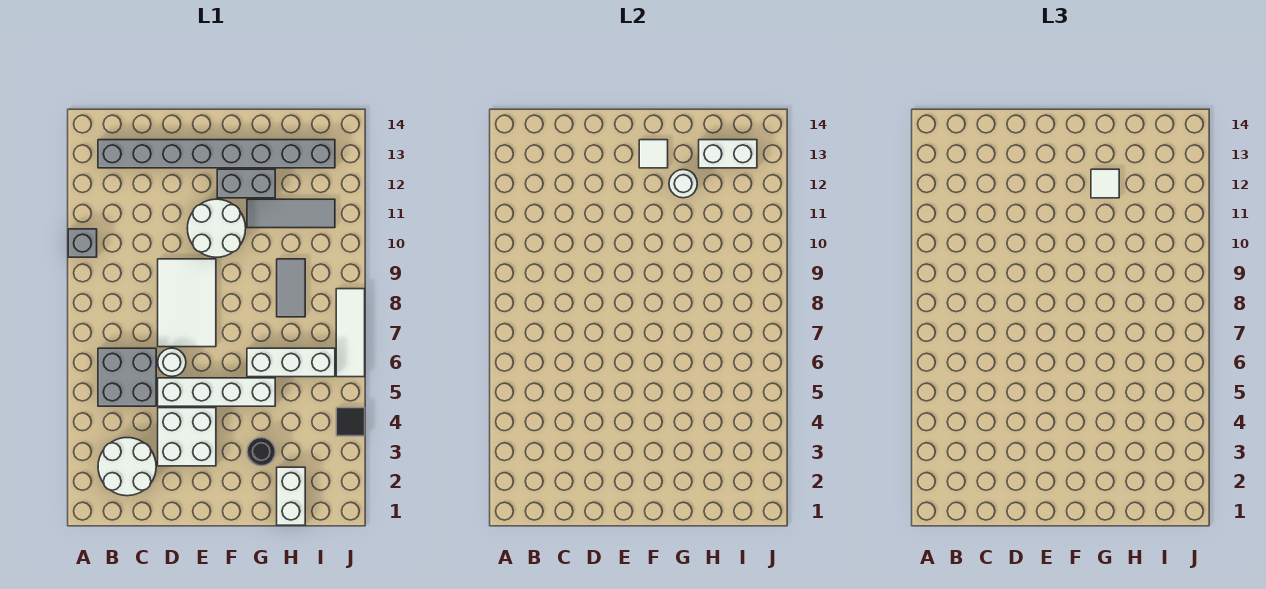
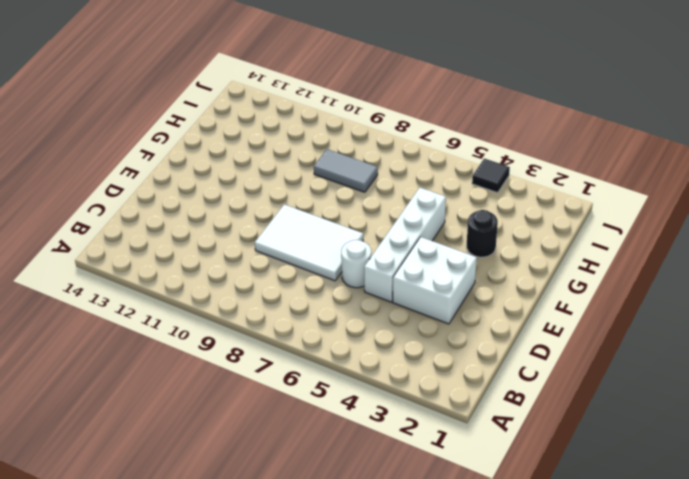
none -> grey 1x1 brick [68,229,97,257]
none -> white 2x2 round brick [98,438,156,496]
none -> grey 2x2 brick [98,348,156,406]

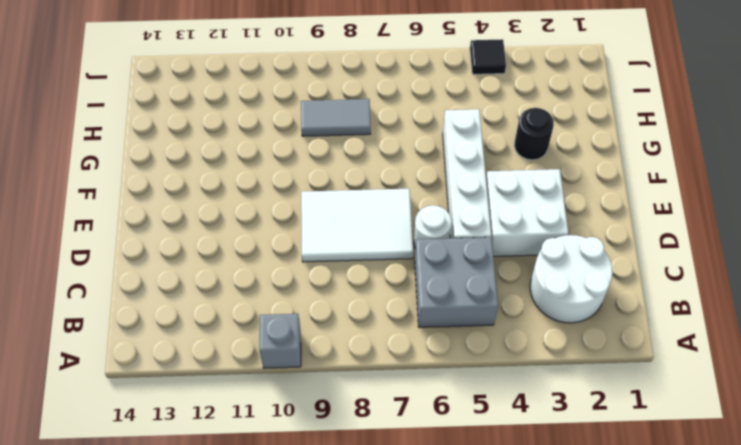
none -> grey 1x8 brick [98,140,335,168]
none -> white 2x2 round brick [187,199,246,257]
none -> grey 1x2 brick [217,169,275,198]

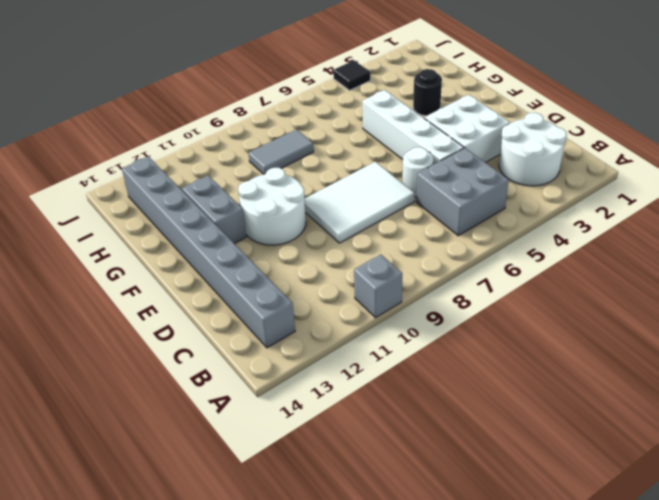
none -> white 1x3 brick [247,348,335,377]
none -> grey 1x3 tile [247,199,335,228]
none -> white 1x2 brick [277,467,305,525]

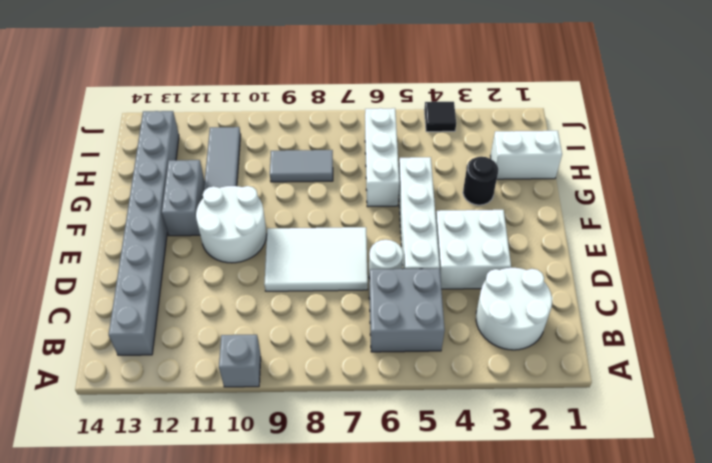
none -> white 1x3 tile [336,289,365,377]
none -> white 1x1 tile [639,140,668,168]
none -> white 1x1 round brick [669,170,697,198]

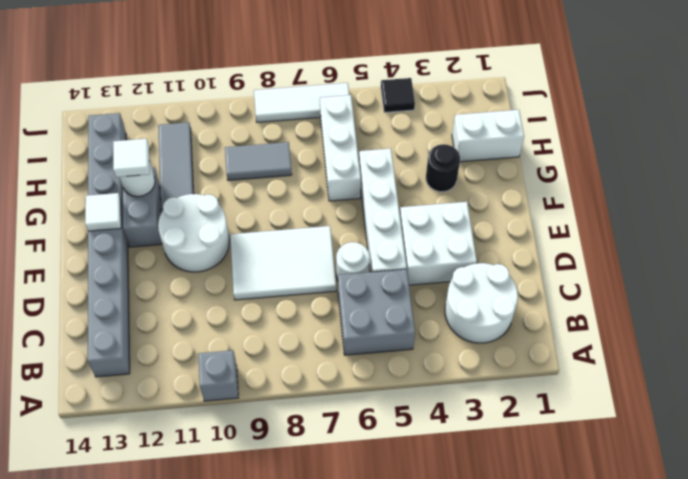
none -> white 1x2 brick [699,140,757,168]

